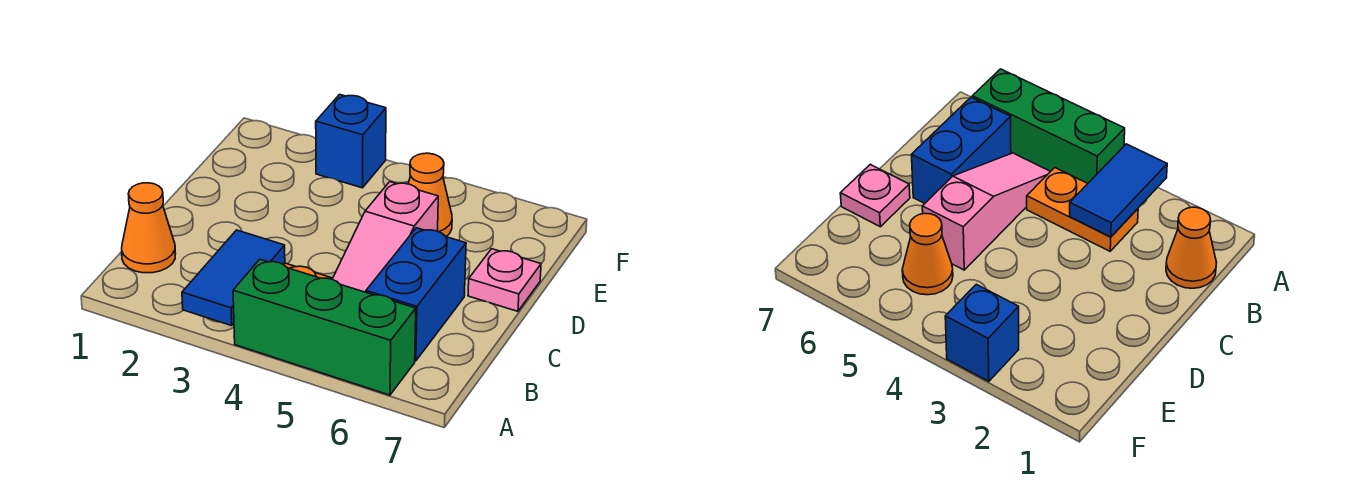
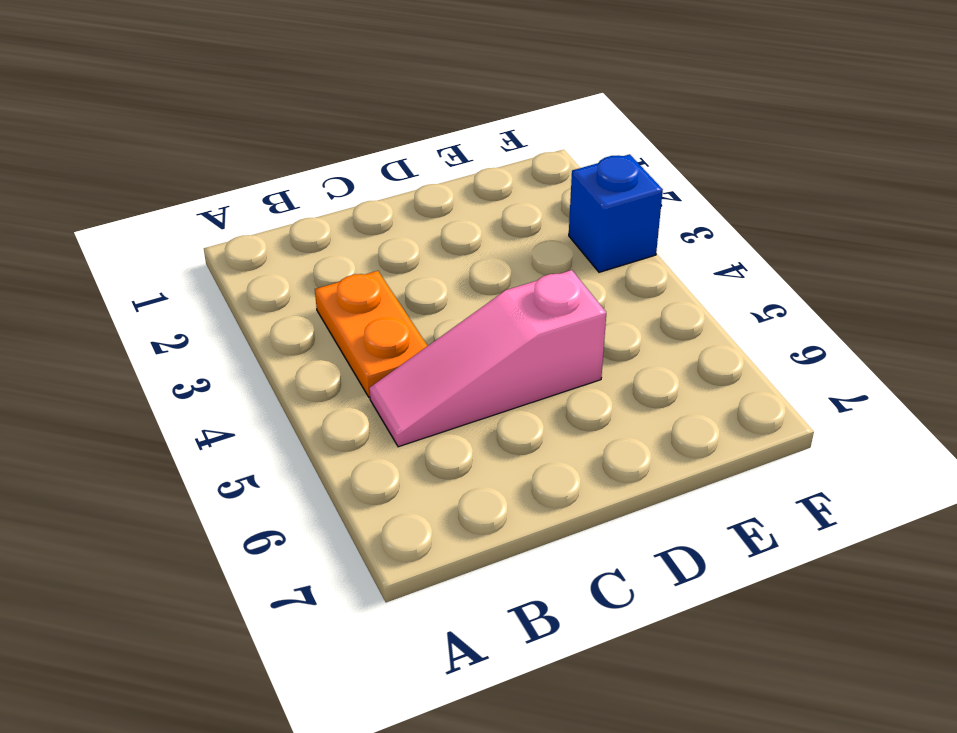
none -> green 1x3 brick [233,259,416,395]
none -> orange 1x1 cone [122,183,176,273]

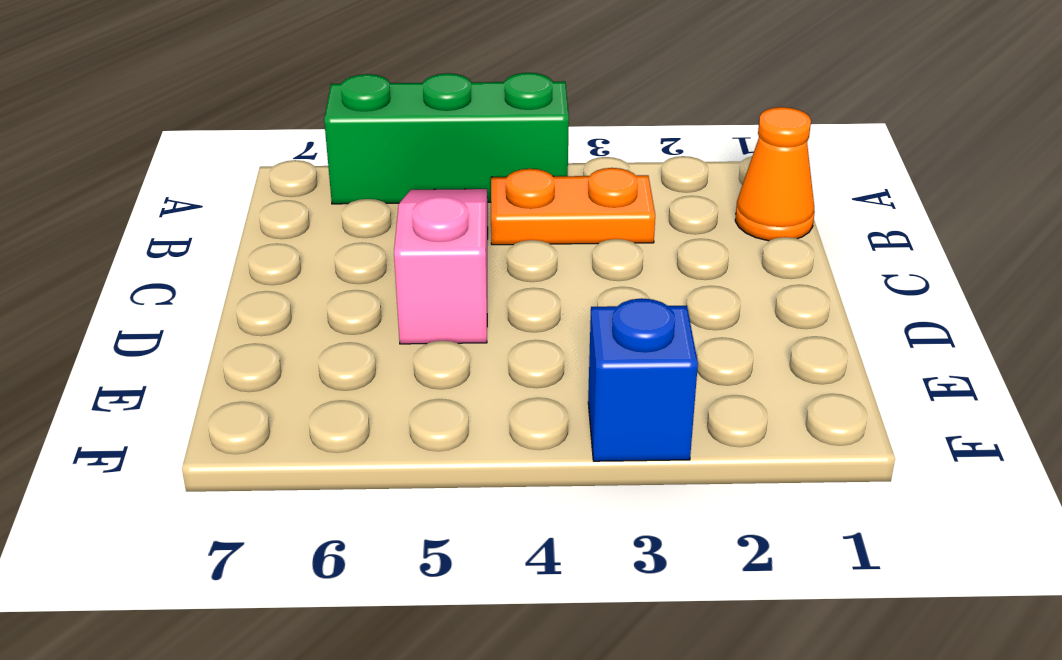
none -> blue 1x2 brick [366,228,466,361]
none -> pink 1x1 plate [468,249,541,311]

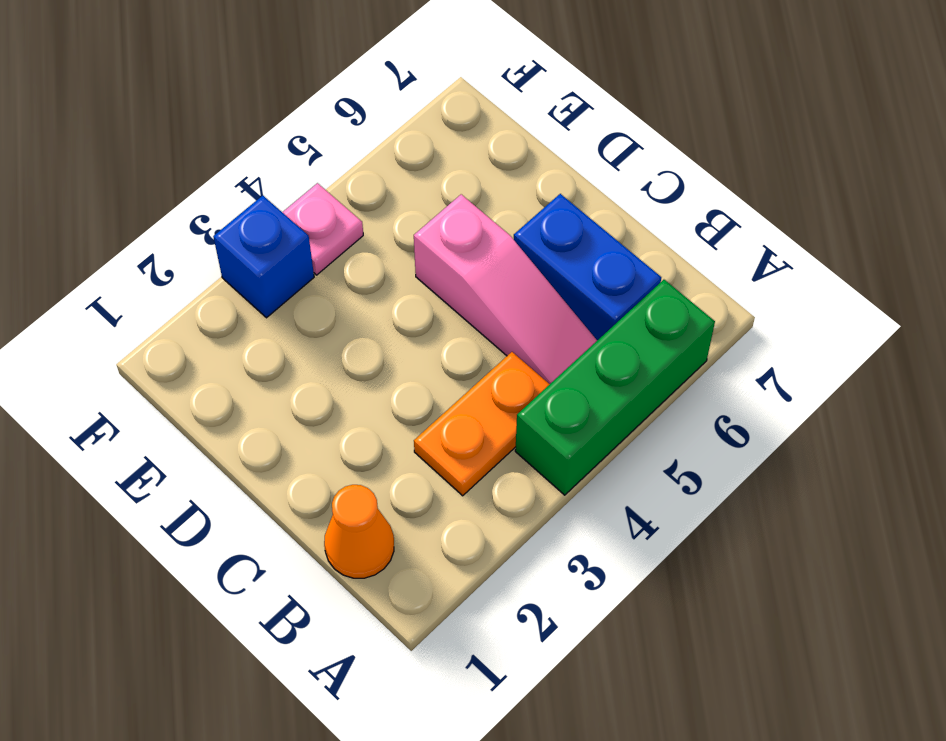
pink 1x1 plate [282,183,363,275] -> pink 1x1 plate moved to [468,249,541,311]
none -> orange 1x1 cone [408,153,452,237]
none -> blue 1x2 tile [182,230,285,326]

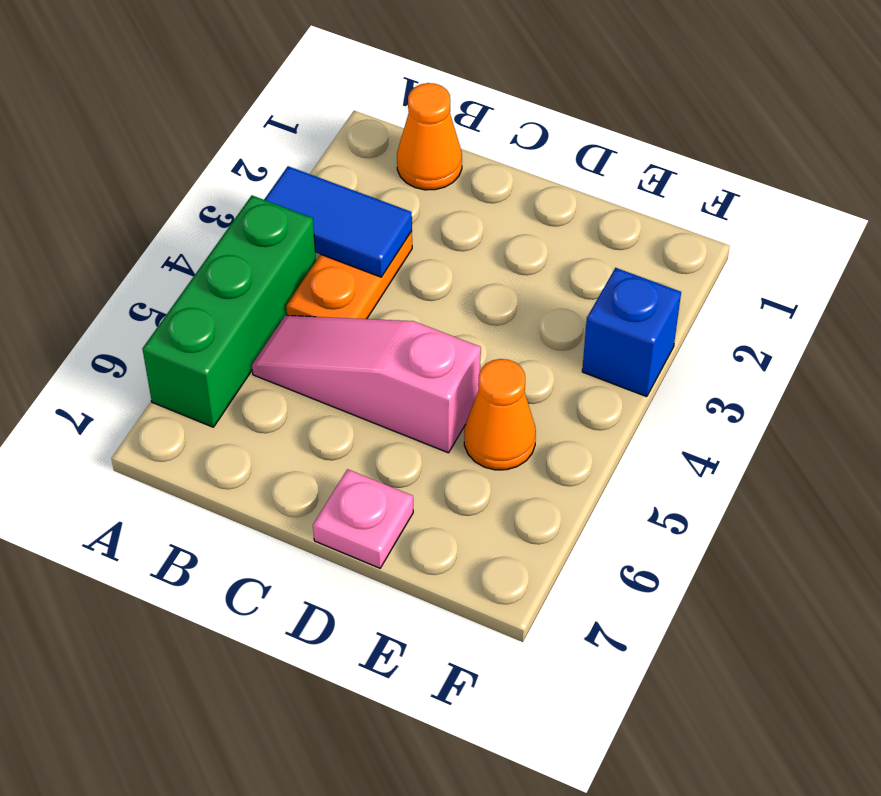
none -> blue 1x2 brick [366,228,466,361]

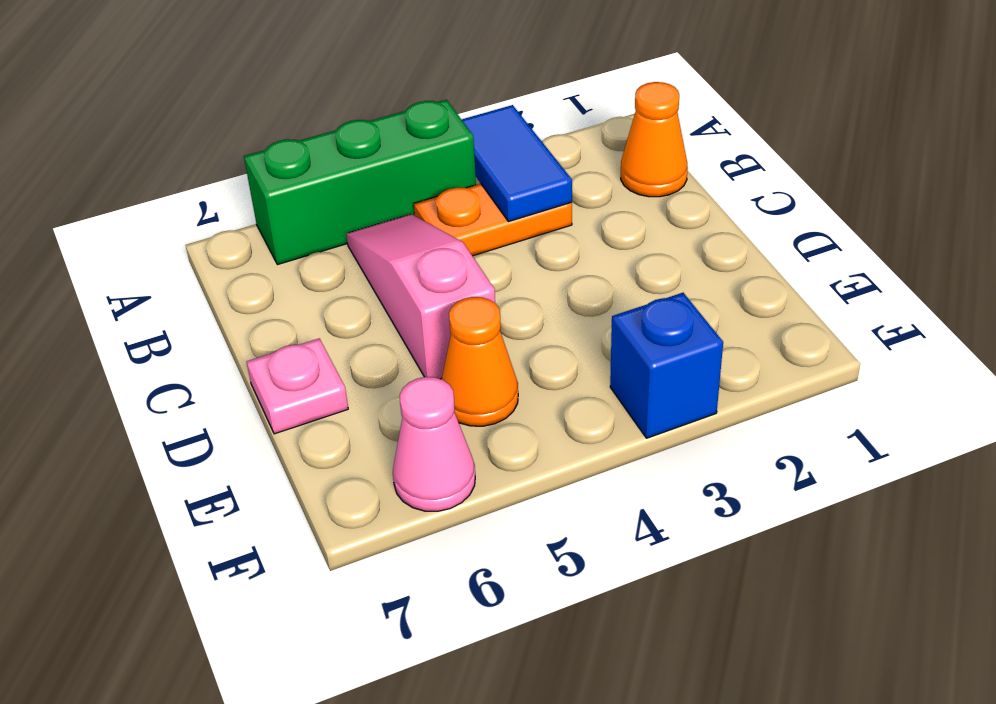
pink 1x1 cone [393,377,475,511] -> none
none -> blue 1x2 brick [366,228,466,361]

